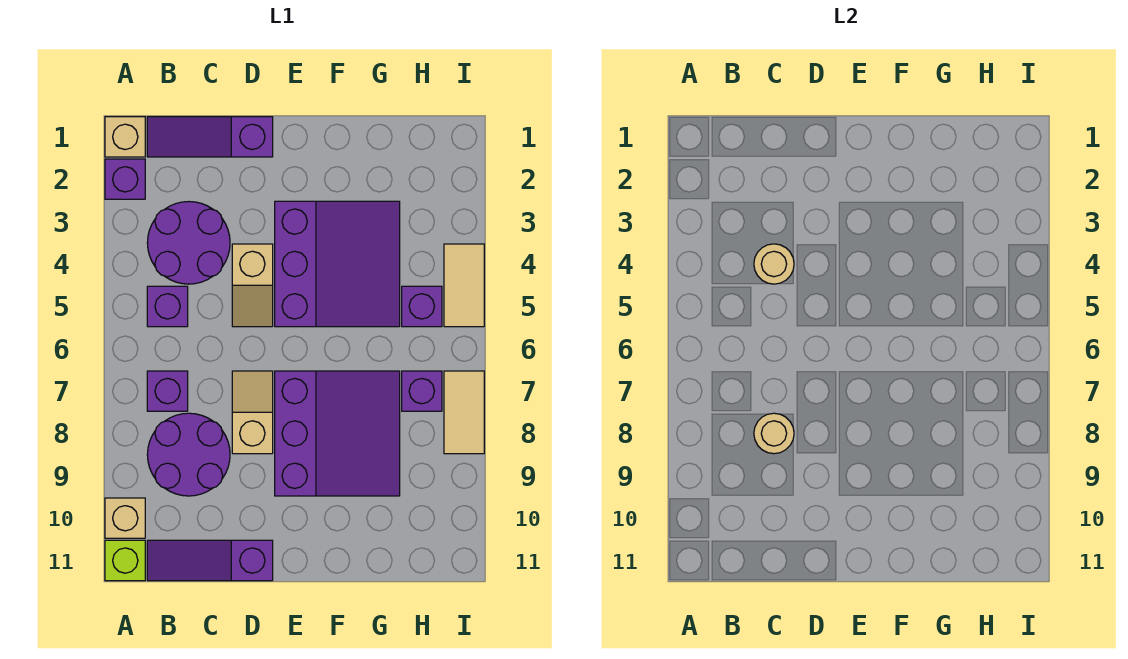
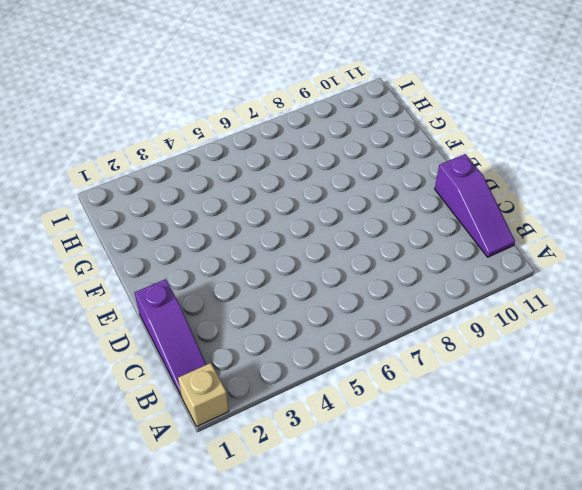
none -> purple 1x1 brick [105,159,145,199]
none -> tan 1x1 brick [105,498,145,538]
none -> lime 1x1 brick [105,540,145,581]

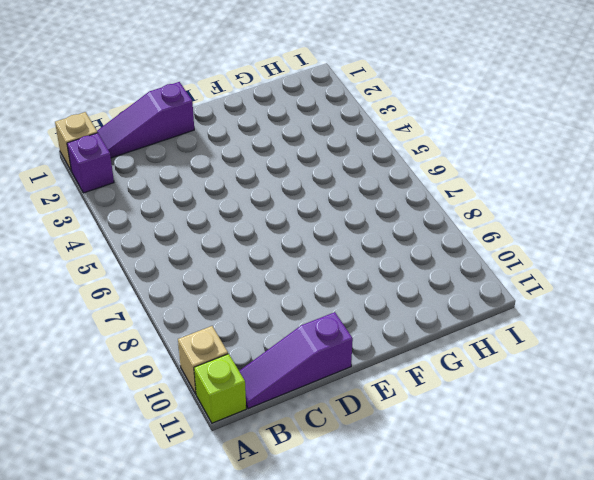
none -> purple 2x2 round brick [147,202,230,284]
none -> purple 1x1 brick [147,286,188,327]
none -> purple 1x1 brick [147,371,188,411]

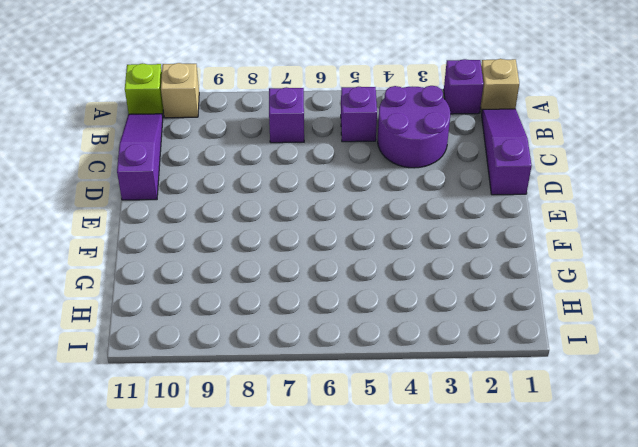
none -> purple 2x2 round brick [147,413,230,496]
none -> tan 1x2 slope [232,244,273,327]
none -> tan 1x2 slope [232,371,273,454]

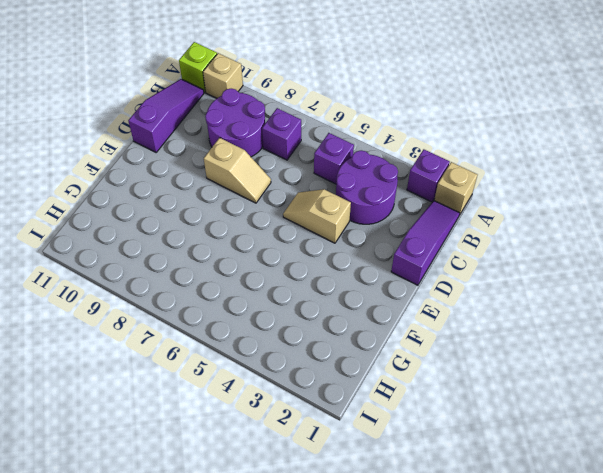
none -> purple 3x3 slope [275,201,400,327]
none -> purple 3x3 slope [275,371,400,496]
none -> purple 1x1 brick [402,286,442,327]

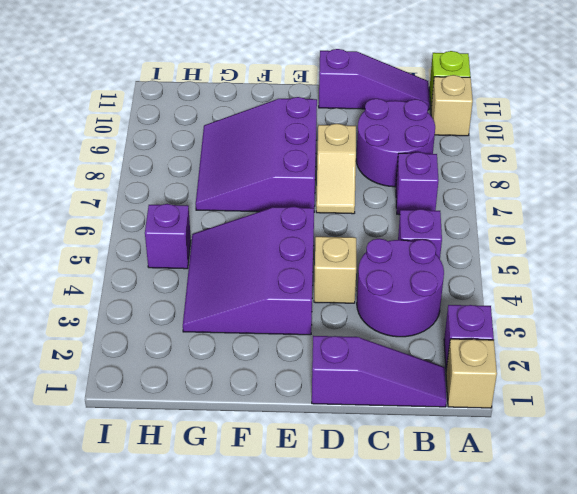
none -> purple 1x1 brick [402,371,442,411]
none -> tan 1x2 tile [444,244,484,327]
none -> tan 1x2 tile [444,371,484,454]

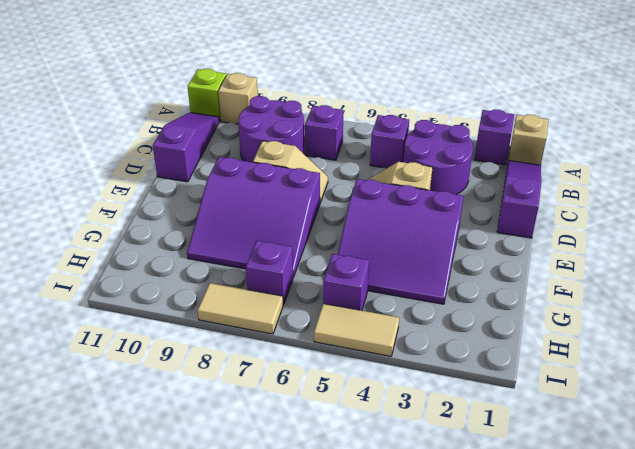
none -> tan 1x1 round brick [754,244,794,284]
none -> tan 1x1 round brick [754,413,794,454]

